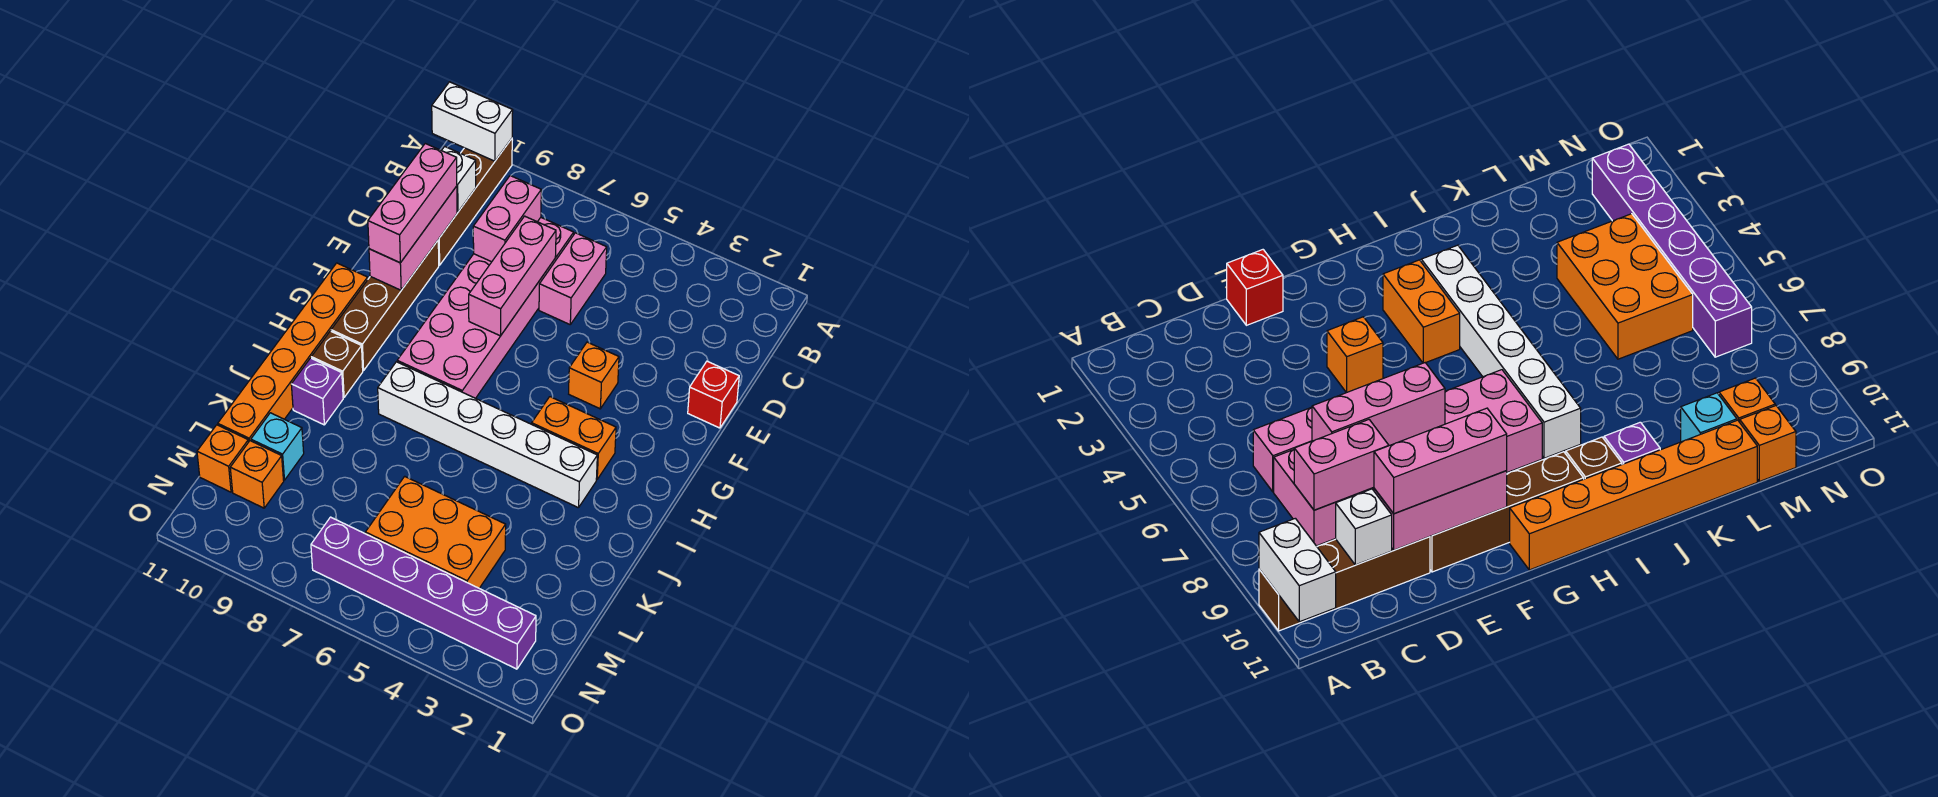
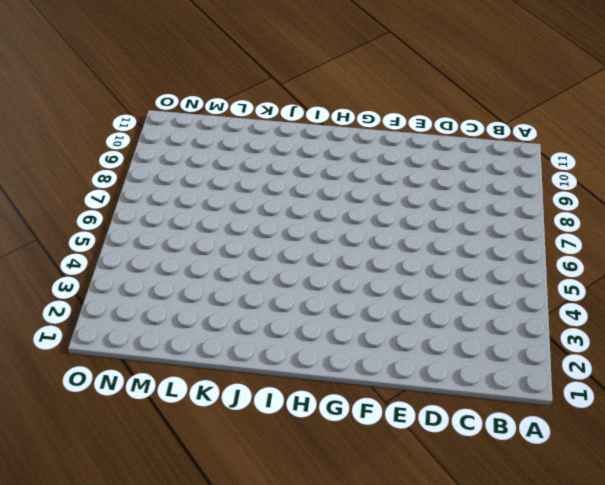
none -> brown 1x4 brick [438,139,512,265]
none -> pink 1x2 brick [539,233,607,324]
none -> pink 2x6 brick [397,218,574,398]

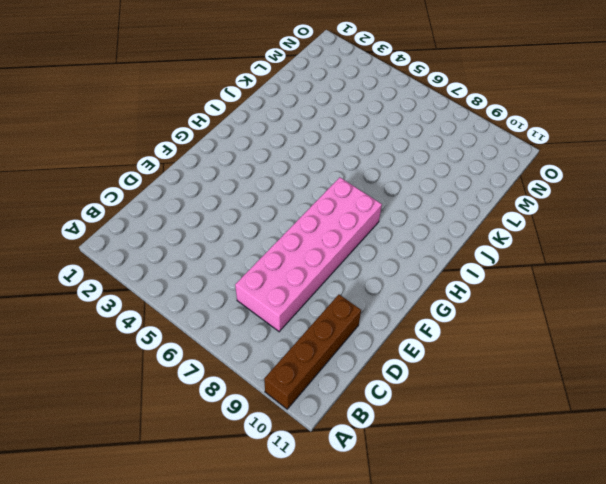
none -> pink 1x2 brick [539,233,607,324]
none -> red 1x1 brick [688,361,739,428]
none -> brown 1x4 brick [331,241,439,371]

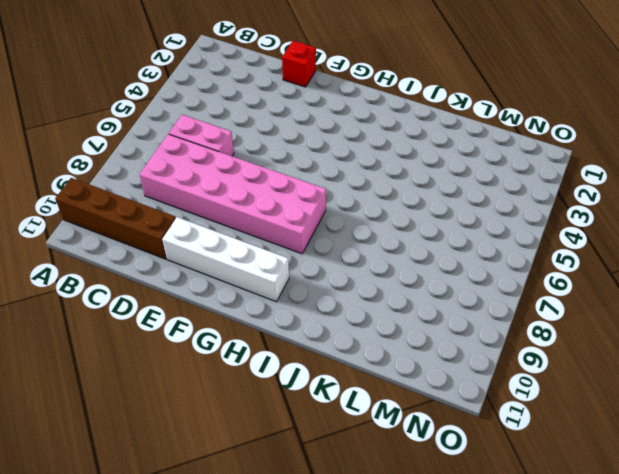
white 1x4 brick [162,217,289,302] -> brown 1x4 brick [331,241,439,371]
none -> orange 1x1 brick [569,342,619,409]
none -> orange 1x6 brick [218,263,368,442]
none -> orange 1x2 brick [532,397,616,479]

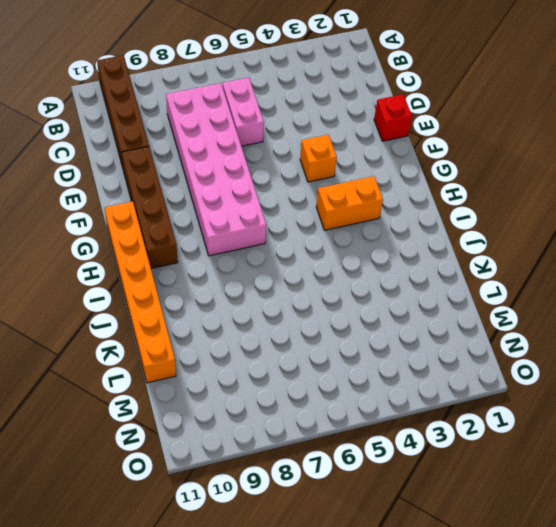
none -> white 1x6 brick [378,362,597,508]
none -> brown 1x1 brick [311,331,363,398]
none -> purple 1x1 brick [291,358,343,425]

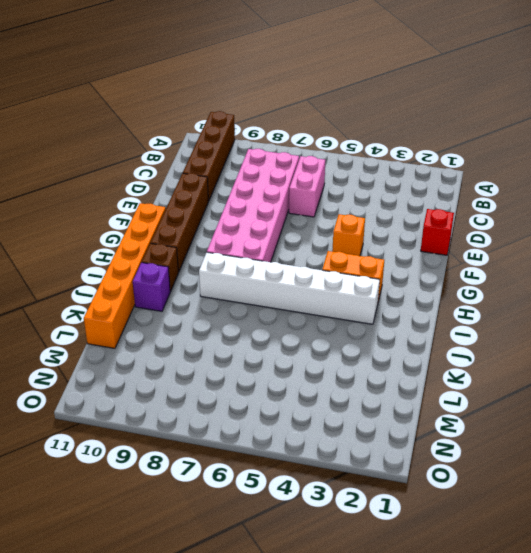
none -> orange 2x3 brick [365,476,506,588]
none -> cyan 1x1 brick [251,413,304,480]
none -> orange 1x1 brick [230,441,284,508]

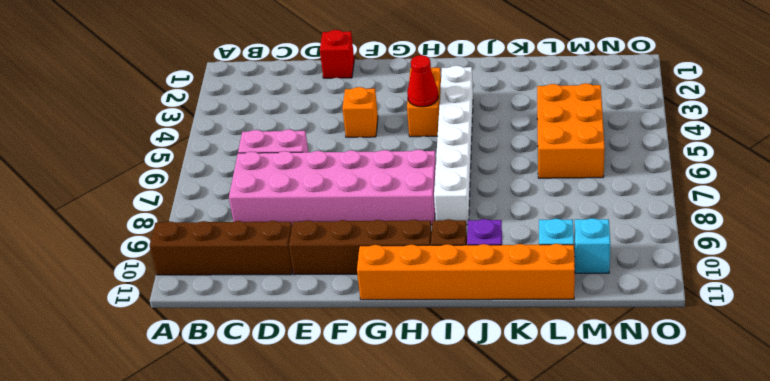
red 1x1 cone [407,55,438,107] -> none
cyan 1x1 brick [574,218,610,273] -> orange 1x1 brick [230,441,284,508]
none -> orange 1x1 brick [197,425,248,492]
none -> purple 1x6 brick [311,517,536,669]
none -> white 1x2 brick [432,82,513,161]

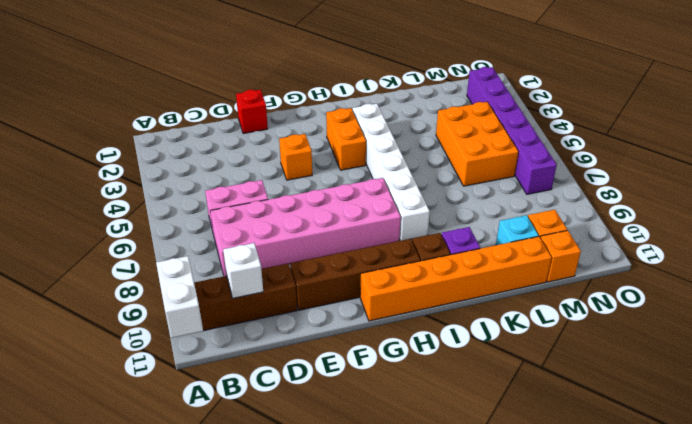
none -> pink 1x2 brick [473,176,541,262]
none -> pink 1x3 brick [469,216,556,336]
none -> pink 1x3 brick [369,186,457,290]

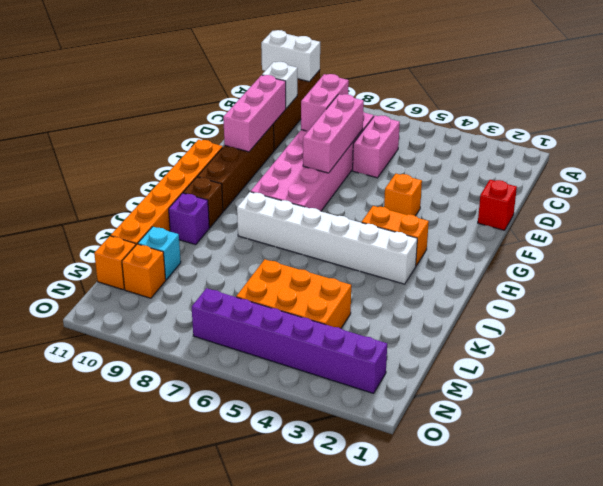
none -> pink 1x3 brick [368,144,457,263]

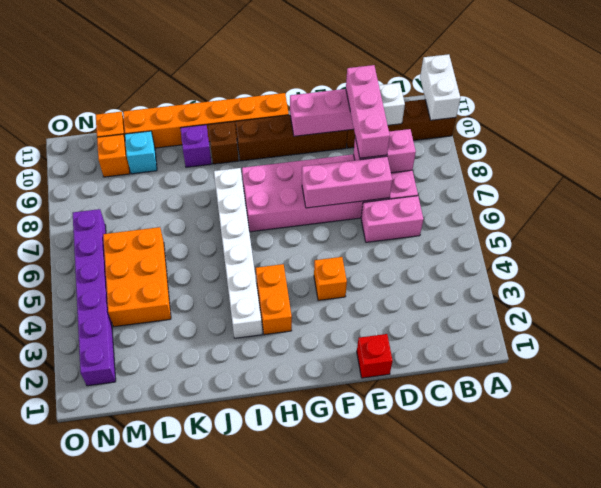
pink 1x3 brick [346,65,390,158] -> pink 1x3 brick turned to [368,144,457,263]

